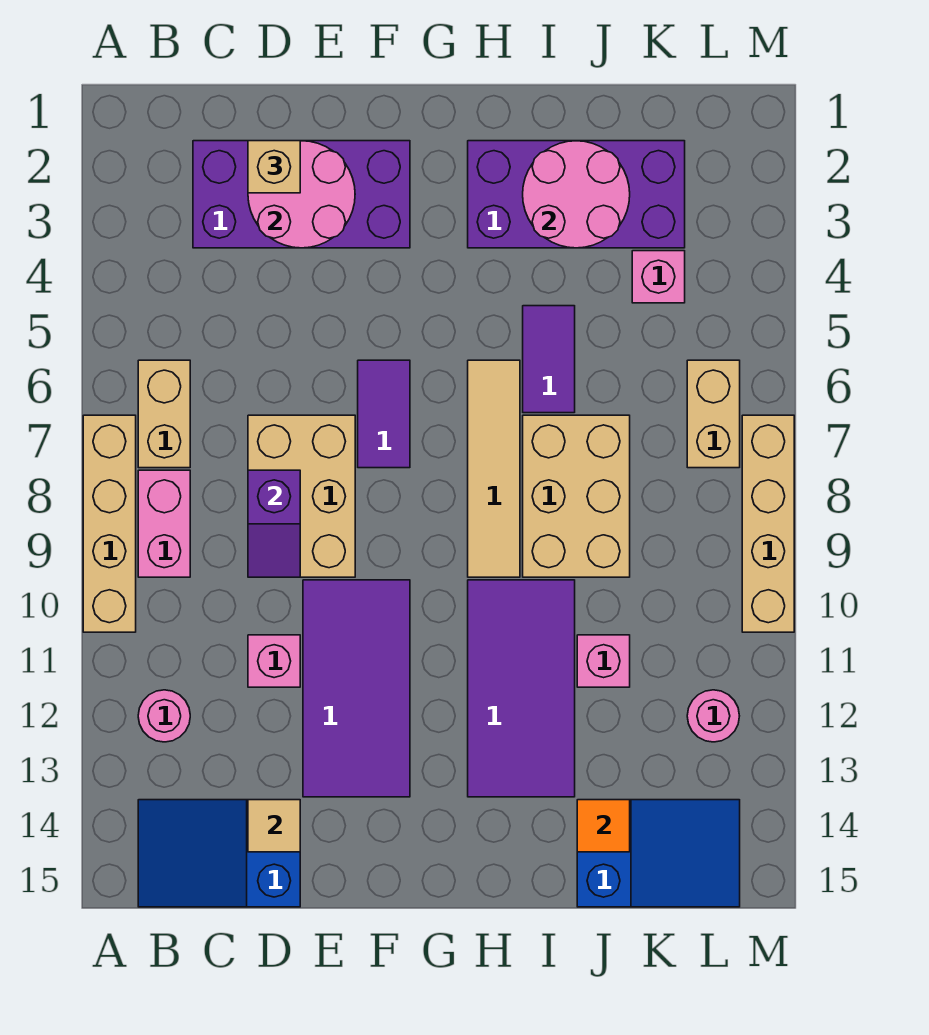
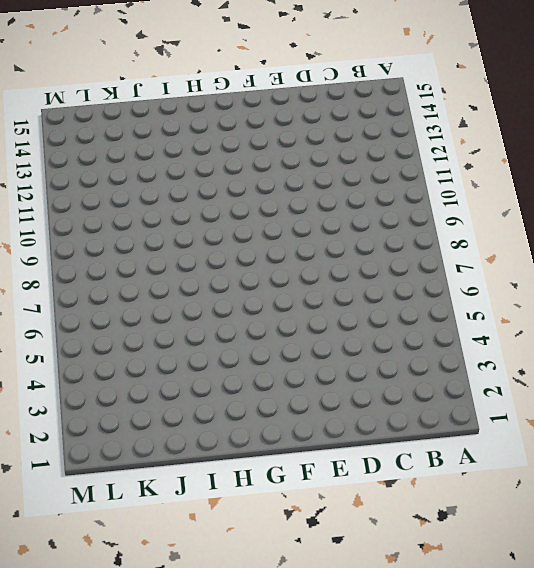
none -> tan 1x4 brick [83,415,136,632]
none -> tan 1x2 brick [138,360,190,468]
none -> pink 1x2 brick [138,470,190,577]

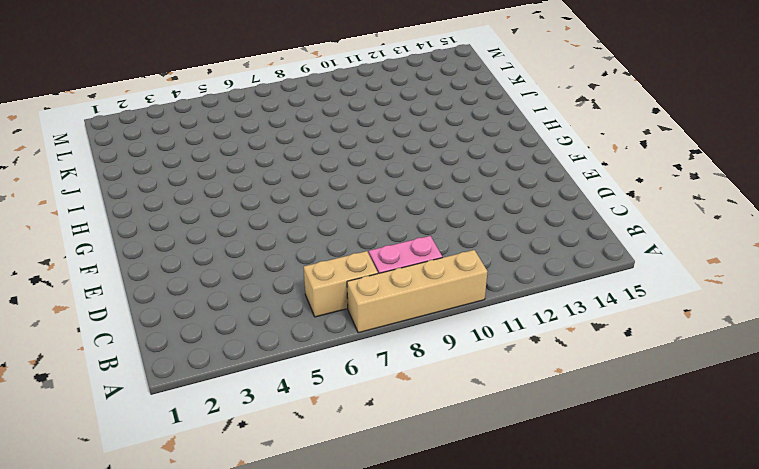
none -> pink 1x1 round brick [138,690,190,742]
none -> blue 2x3 slope [138,800,300,907]
none -> purple 2x4 brick [193,141,410,248]

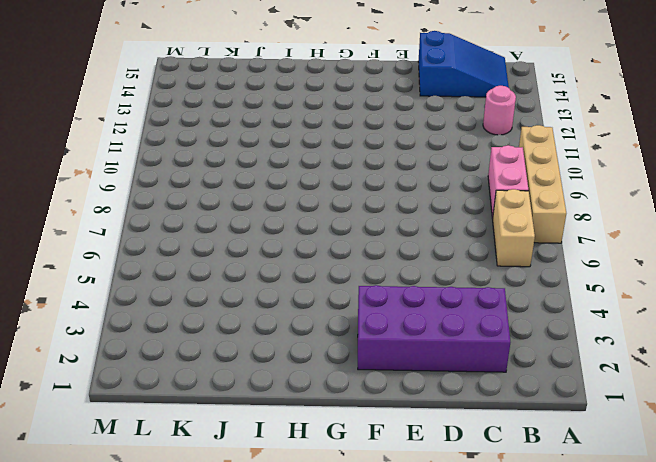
none -> tan 2x3 brick [248,415,355,577]
none -> pink 1x1 brick [248,635,300,687]
none -> purple 2x4 tile [303,580,410,797]

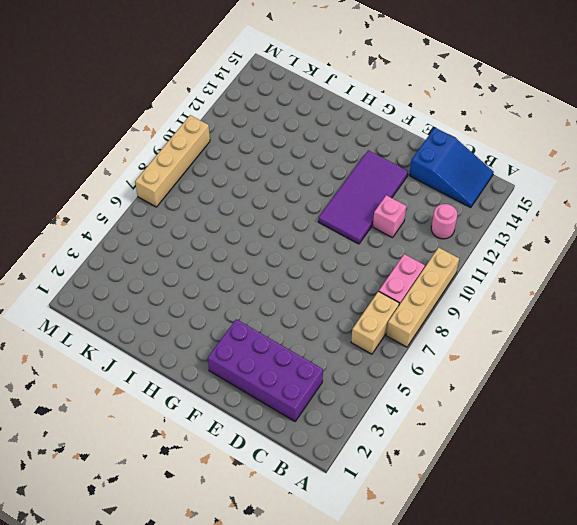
none -> tan 2x3 brick [248,415,355,577]
none -> purple 1x2 tile [358,360,410,468]
none -> purple 2x4 brick [468,141,685,248]

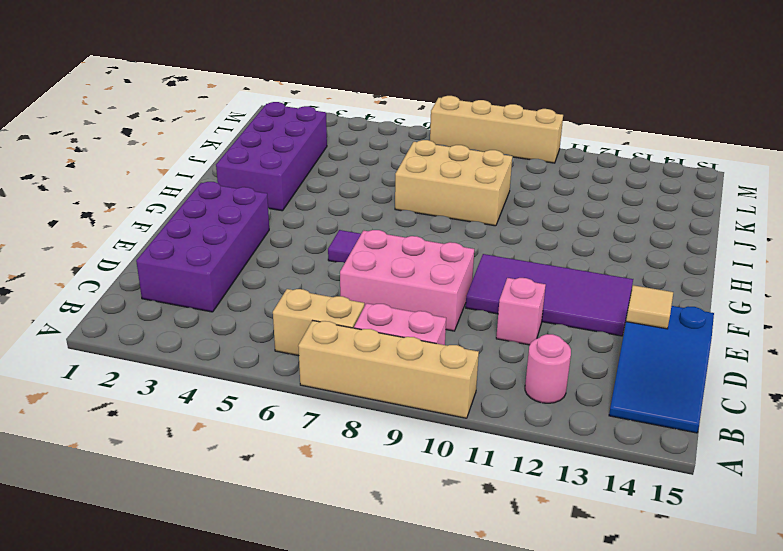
pink 2x3 brick [340,230,474,331] -> tan 2x3 brick [248,415,355,577]
none -> tan 1x4 tile [468,360,520,577]
none -> purple 2x4 tile [468,580,575,797]
none -> purple 1x2 tile [523,306,575,413]

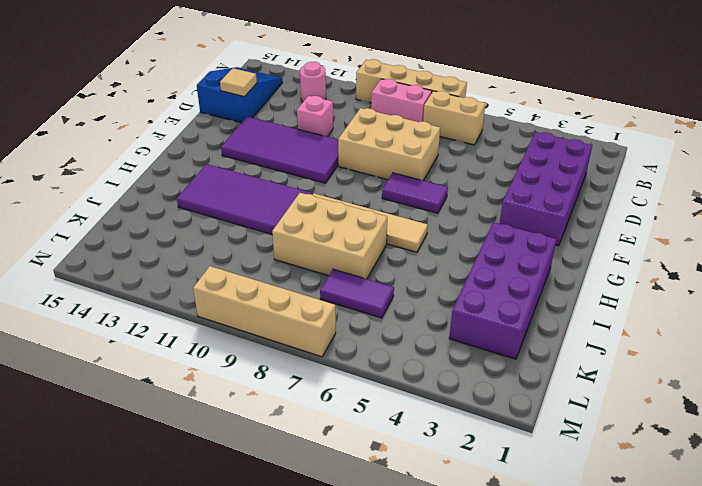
purple 1x2 tile [320,269,394,318] -> purple 1x2 tile moved to [523,306,575,413]
none -> pink 1x1 brick [577,635,630,687]
none -> blue 2x3 slope [577,800,740,907]
none -> pink 1x1 brick [632,251,685,303]

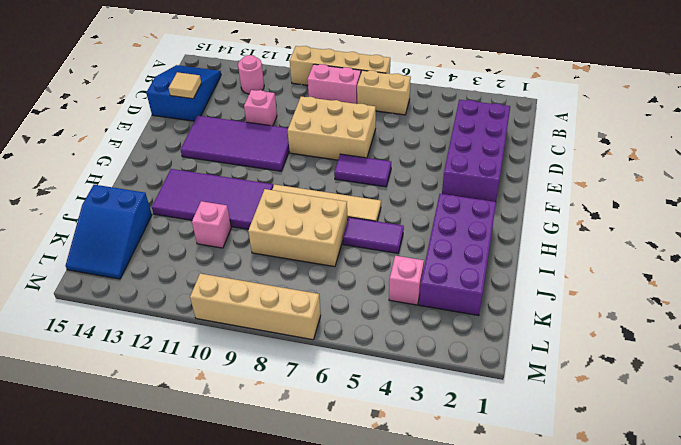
none -> tan 1x2 brick [687,360,740,468]
none -> pink 1x1 round brick [687,690,739,742]
none -> pink 2x2 round brick [248,141,355,248]

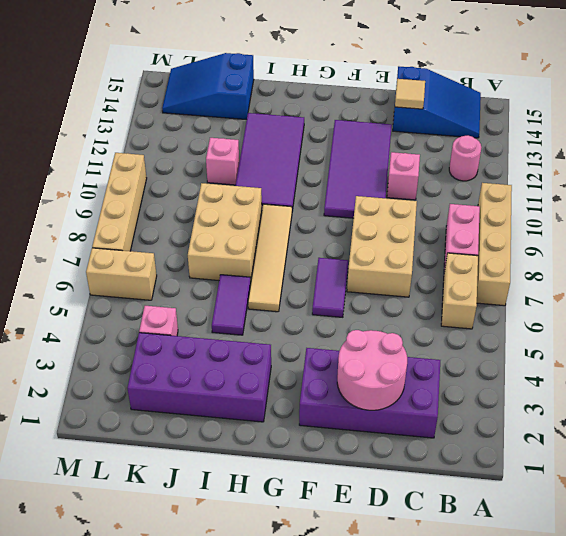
tan 1x2 brick [86,248,157,300] -> tan 1x2 brick turned to [687,360,740,468]
none -> pink 1x1 round brick [687,690,739,742]
none -> purple 1x2 slope [248,470,300,577]
none -> pink 2x2 round brick [523,141,630,248]

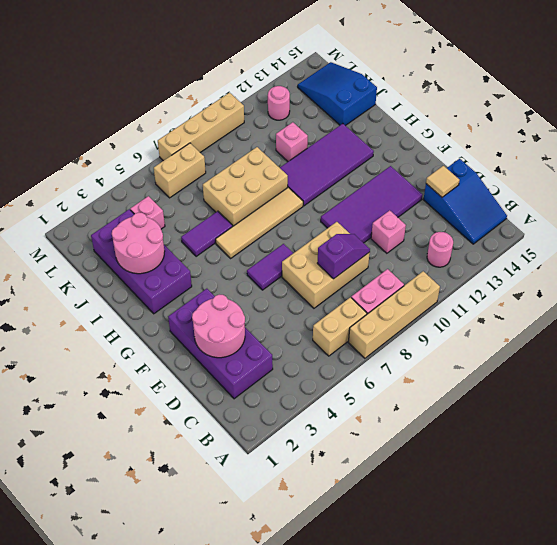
none -> orange 1x1 tile [577,800,630,852]
none -> tan 1x1 brick [248,141,300,193]

